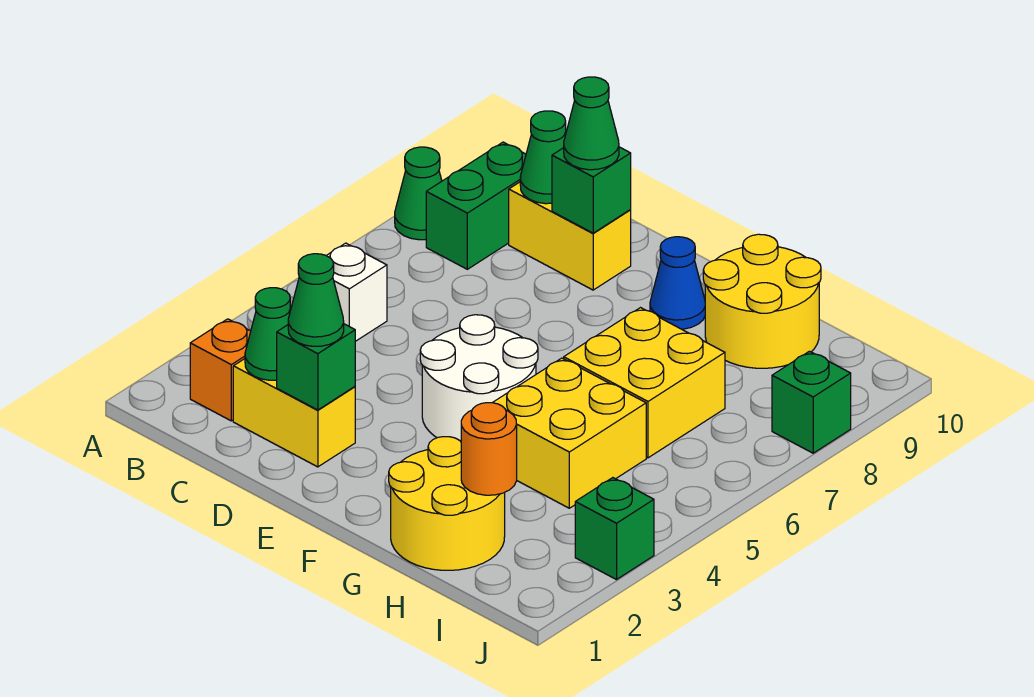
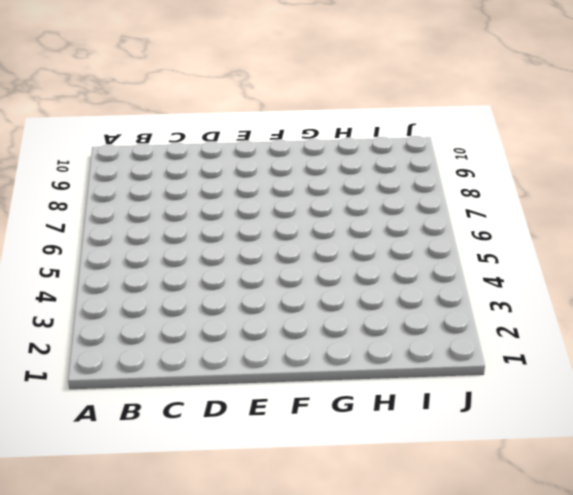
none -> green 1x1 cone [395,147,442,240]
none -> orange 1x1 brick [190,319,251,421]
none -> white 1x1 brick [327,243,387,341]

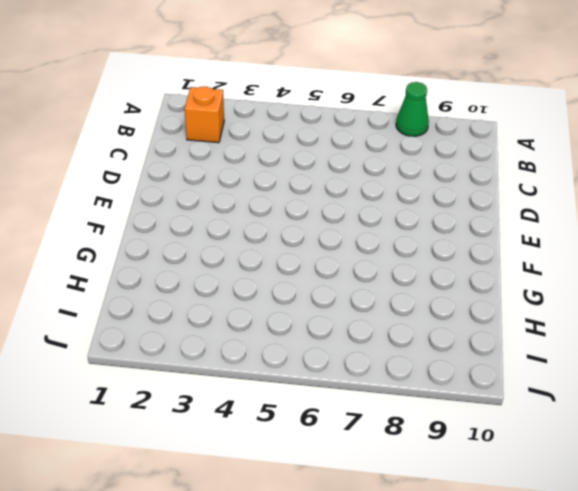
none -> white 1x1 brick [327,243,387,341]
none -> green 1x2 brick [426,142,526,269]
none -> yellow 1x2 brick [233,359,355,467]

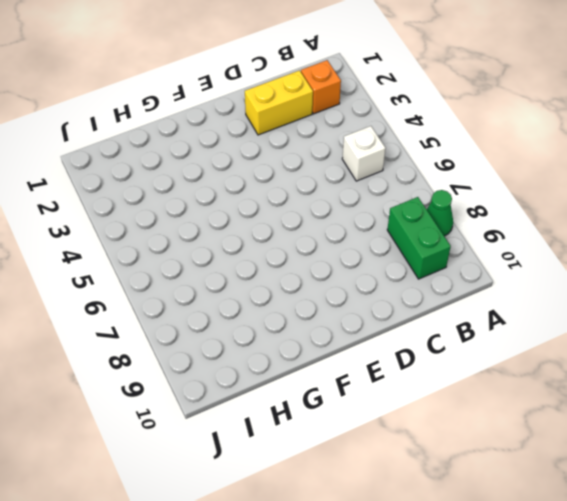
none -> yellow 1x2 brick [509,182,631,290]
none -> white 2x2 round brick [420,315,538,441]
none -> blue 1x1 cone [650,237,705,329]

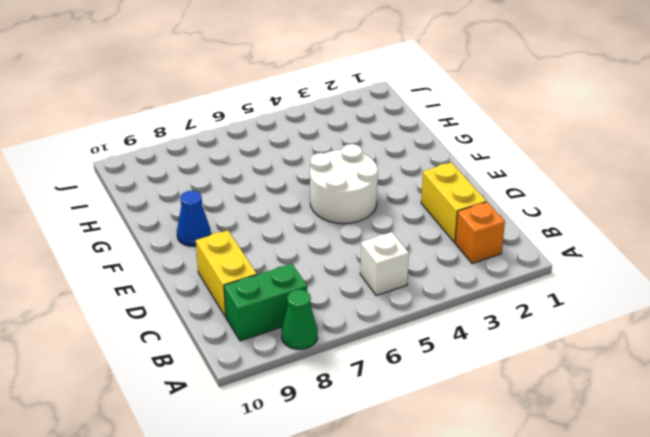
none -> yellow 2x2 round brick [389,437,505,570]
none -> yellow 2x2 brick [493,358,646,508]
none -> yellow 2x2 brick [564,308,725,458]

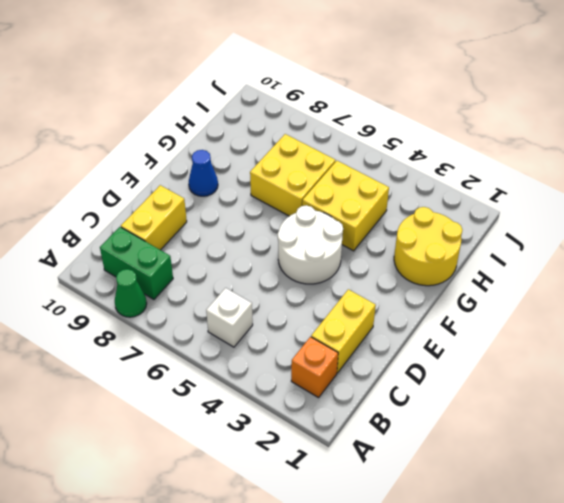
none -> yellow 2x2 round brick [703,234,821,368]
none -> green 1x1 brick [575,478,654,580]
none -> green 1x1 brick [772,351,851,453]

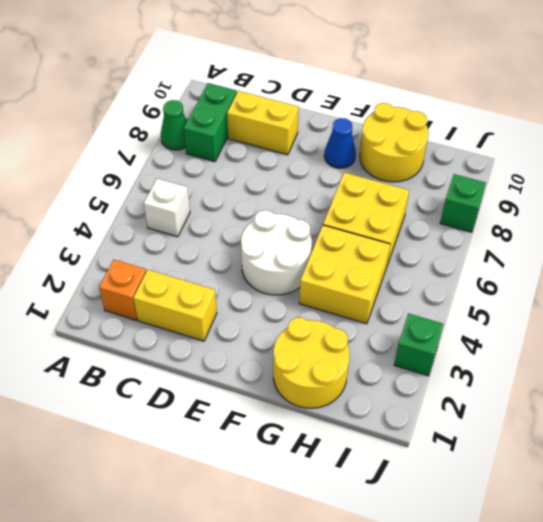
none -> green 1x1 cone [245,288,290,380]
none -> green 1x1 cone [520,111,566,204]
none -> green 1x1 brick [277,324,355,410]

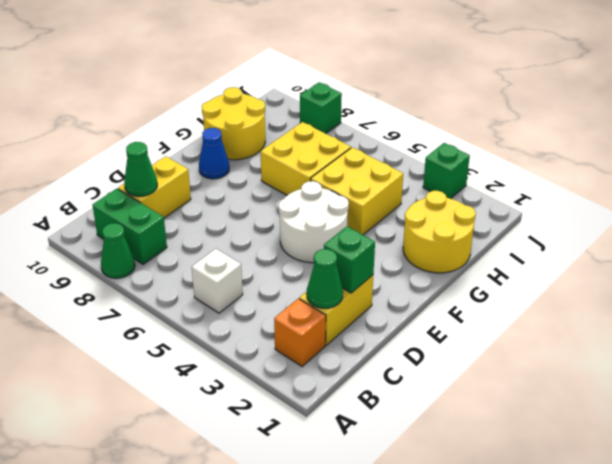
none -> green 1x1 brick [552,147,631,233]
none -> orange 1x1 round brick [461,403,517,495]
none -> green 1x1 cone [288,254,344,346]

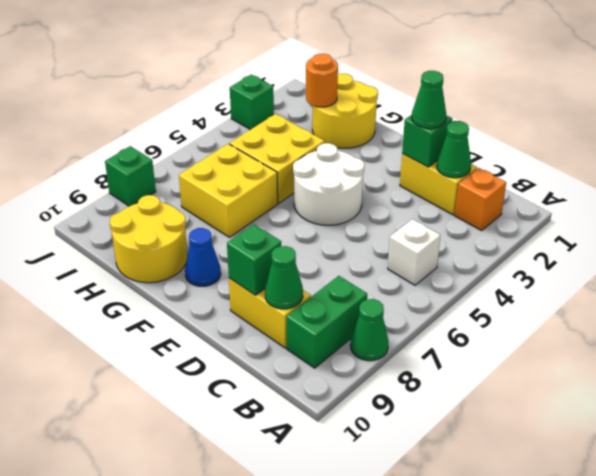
none -> green 1x1 cone [564,77,619,170]

